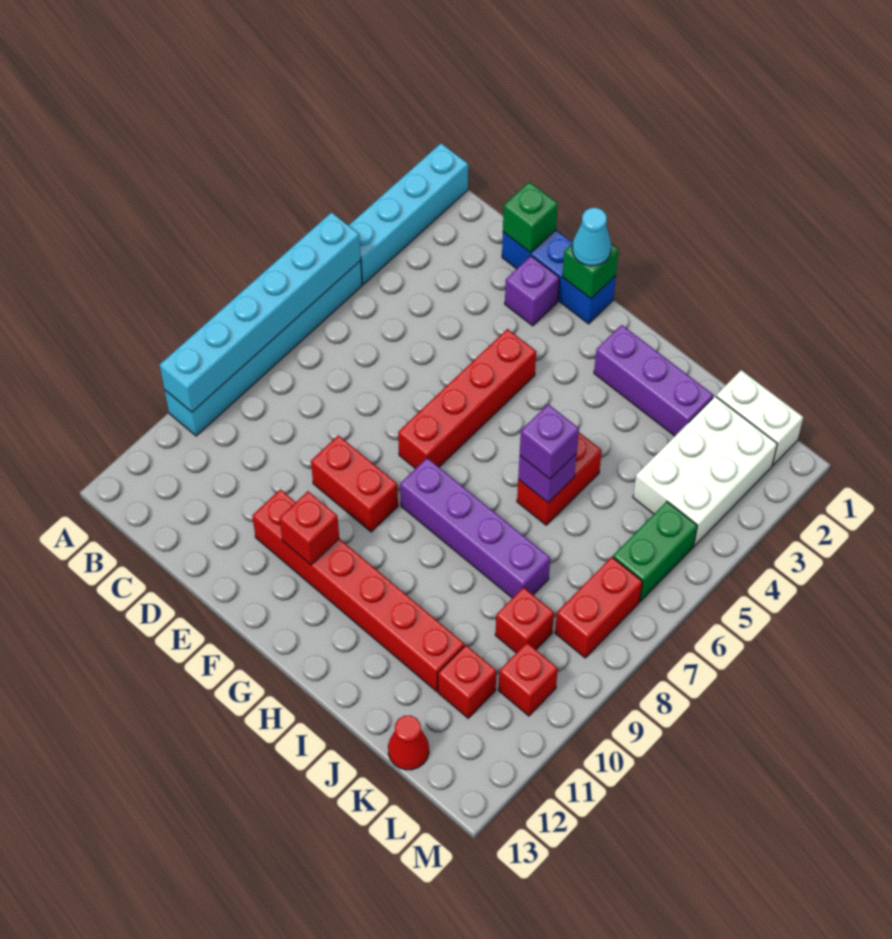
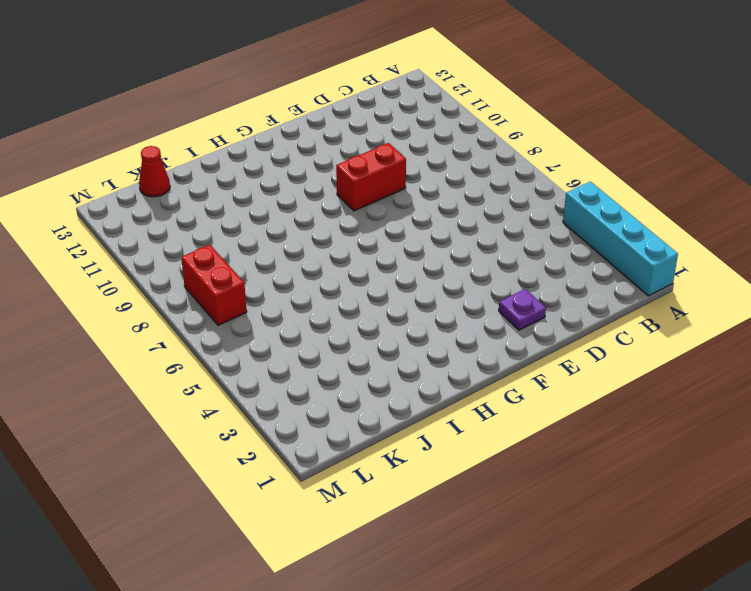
purple 1x1 plate [499,289,546,330] -> purple 1x1 brick [505,256,559,326]
none -> cyan 1x6 brick [165,261,362,436]
none -> blue 1x3 brick [502,230,616,324]
none -> red 1x6 brick [252,489,464,691]

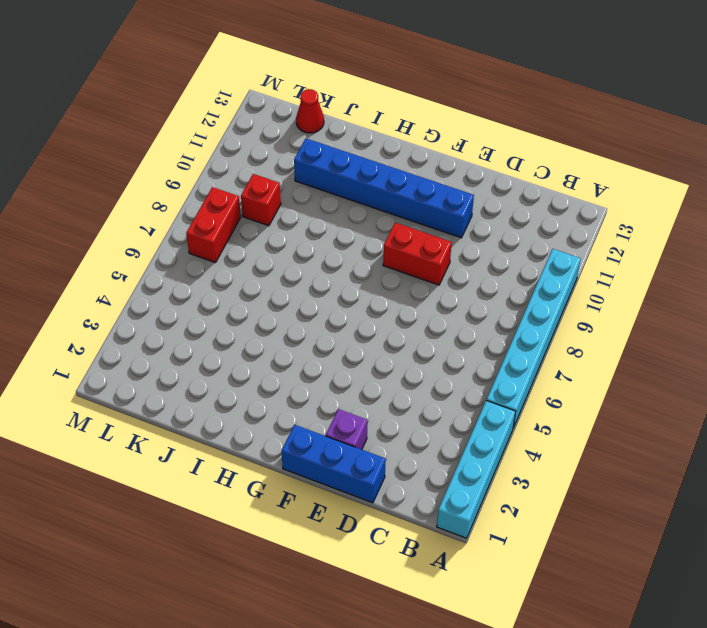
blue 1x6 brick [294,138,474,238] -> red 1x6 brick [252,489,464,691]
none -> red 1x4 brick [398,329,536,469]
none -> purple 1x4 brick [400,458,550,598]
none -> purple 1x3 brick [594,325,713,436]

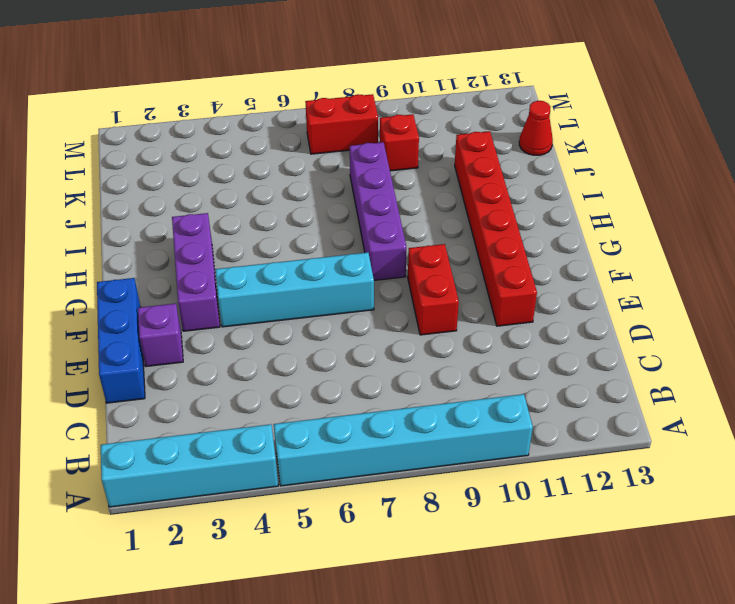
purple 1x3 brick [172,213,220,331] -> purple 1x3 brick moved to [594,325,713,436]
cyan 1x4 brick [215,252,374,327] -> red 1x4 brick [398,329,536,469]
none -> red 1x2 brick [517,432,602,525]
none -> white 1x2 brick [716,370,803,465]
none -> white 2x3 brick [633,396,777,546]

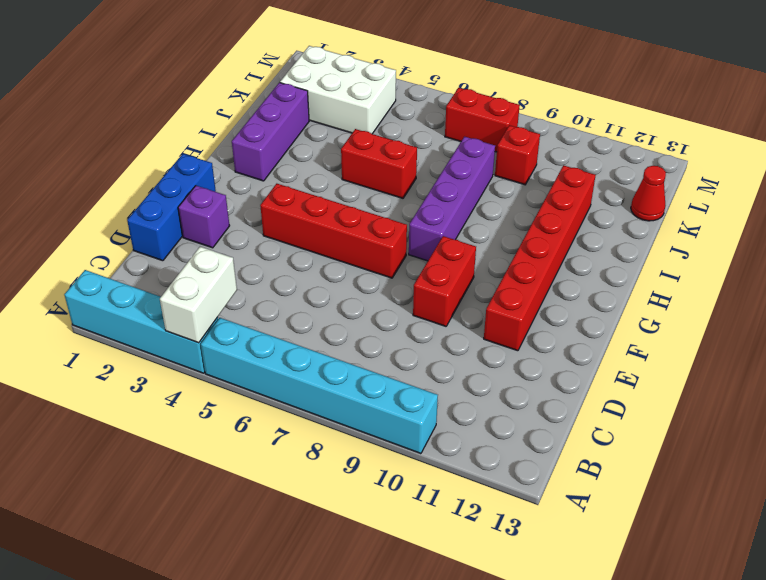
white 1x2 brick [160,247,237,343] -> white 1x2 brick moved to [716,370,803,465]
none -> red 1x1 brick [438,645,496,718]
none -> green 1x2 brick [613,501,697,601]
none -> red 1x1 brick [499,643,558,716]

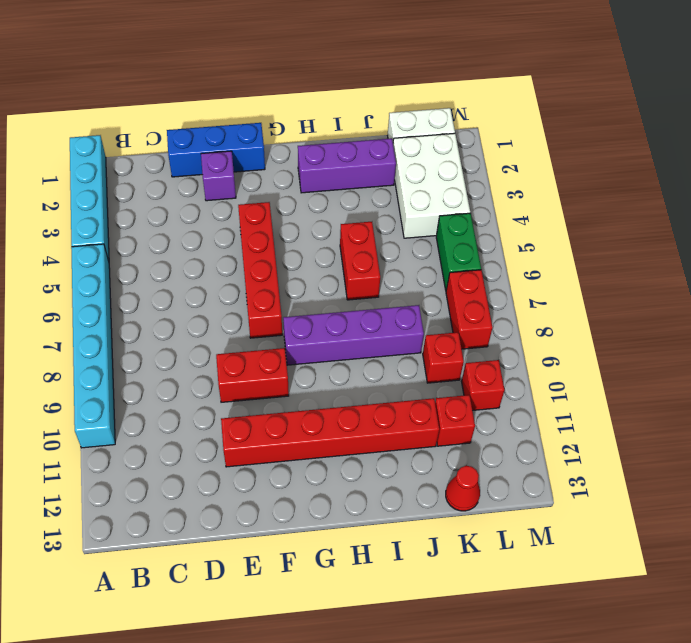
none -> cyan 1x6 brick [160,212,361,412]
none -> green 1x1 brick [503,182,558,253]
none -> green 1x1 brick [562,243,619,299]

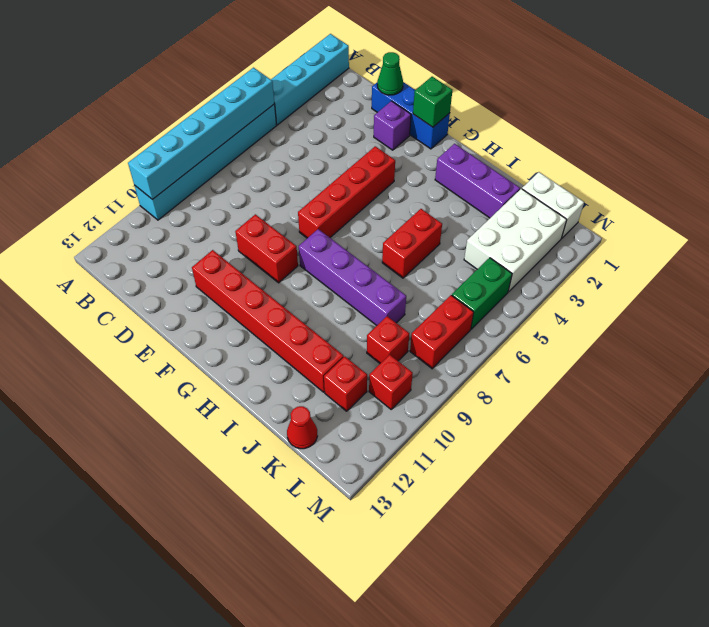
green 1x1 cone [377,52,403,95] -> green 1x1 brick [503,182,558,253]
none -> red 1x1 brick [280,491,339,565]
none -> purple 1x1 brick [518,453,577,502]
none -> cyan 1x1 cone [572,208,611,266]

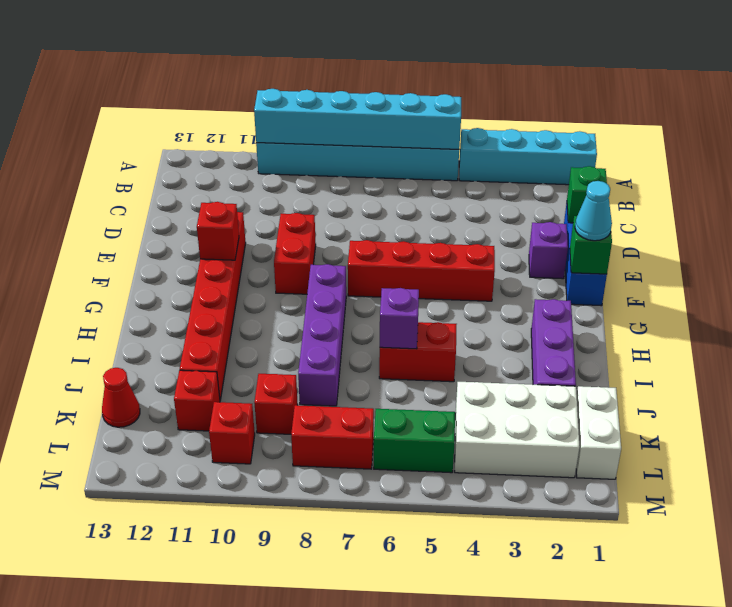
none -> purple 1x1 brick [520,404,579,479]

